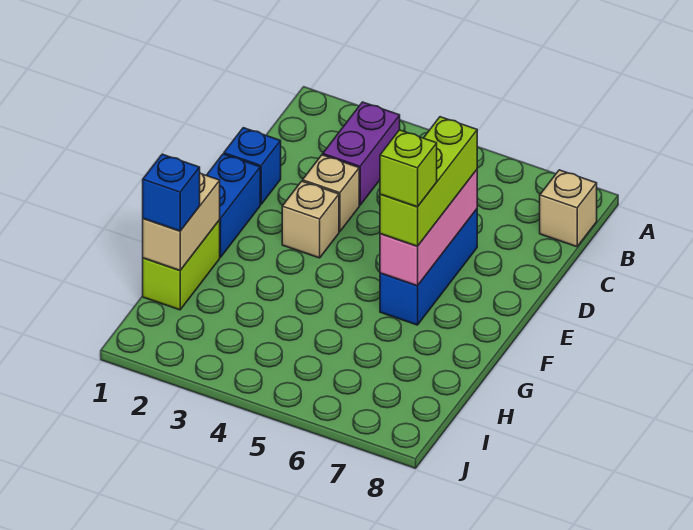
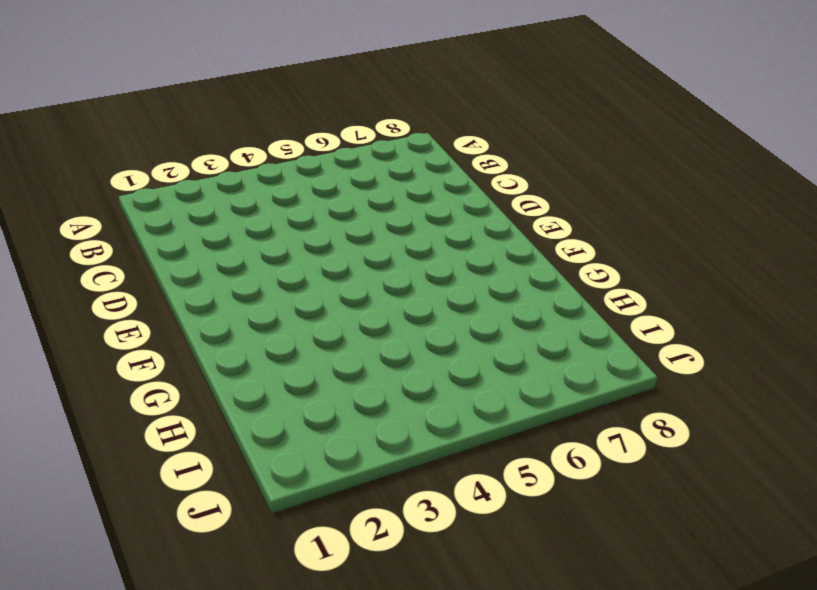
none -> purple 1x2 brick [323,102,400,205]
none -> tan 1x1 brick [540,170,597,247]
none -> blue 1x1 brick [224,128,281,204]

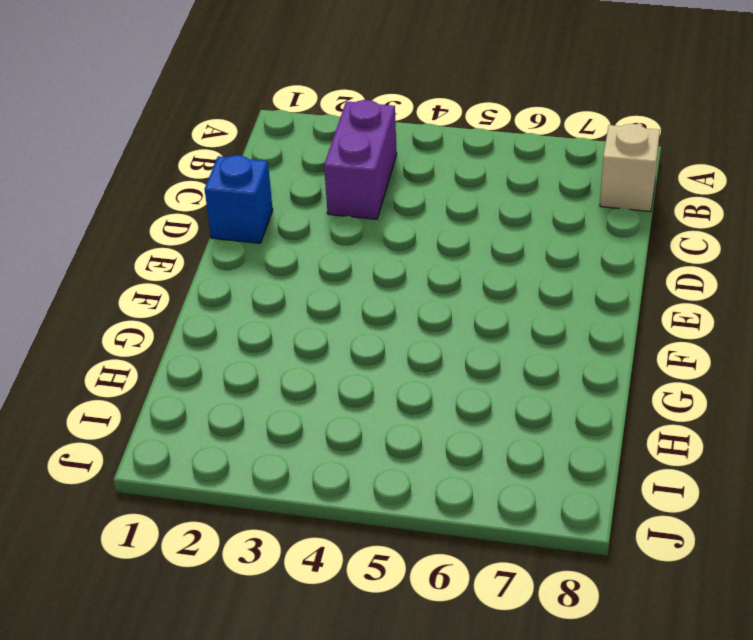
none -> tan 1x1 brick [303,155,359,232]
none -> blue 1x3 brick [380,209,477,325]
none -> blue 1x2 brick [207,154,260,257]

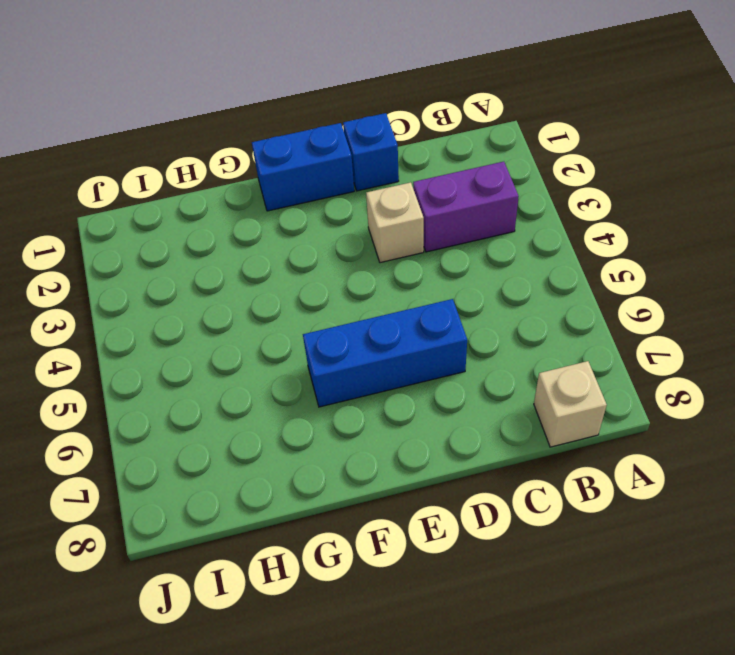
none -> tan 1x1 brick [282,181,339,258]
none -> lime 1x2 brick [143,220,220,310]
none -> pink 1x3 brick [380,170,477,286]

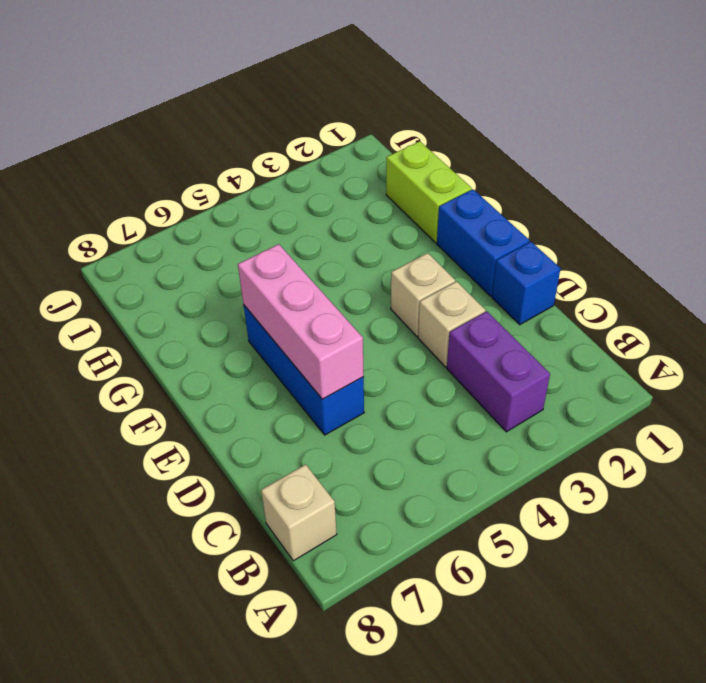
none -> tan 1x2 brick [143,173,220,271]
none -> lime 1x3 brick [380,117,477,246]
none -> blue 1x1 brick [143,154,200,231]

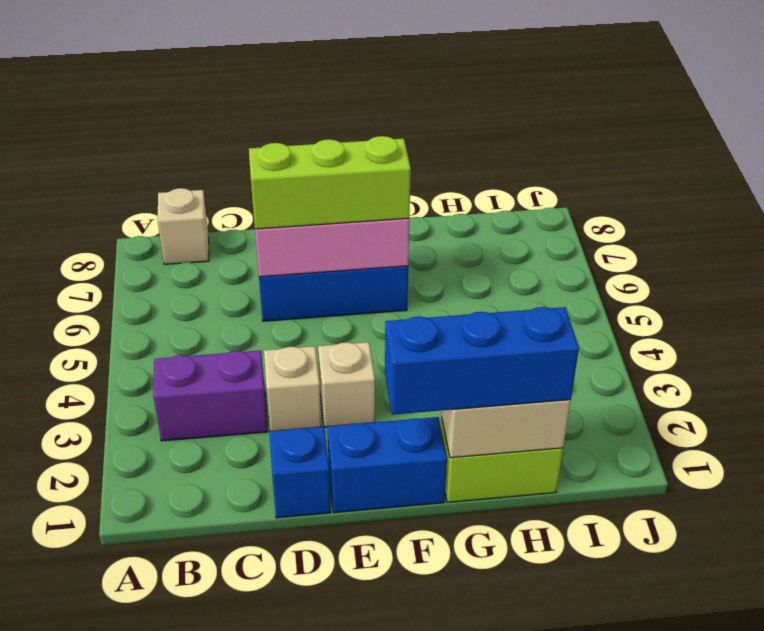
blue 1x3 brick [385,307,579,415] -> blue 1x1 brick [143,154,200,231]
none -> lime 1x1 brick [380,130,437,207]

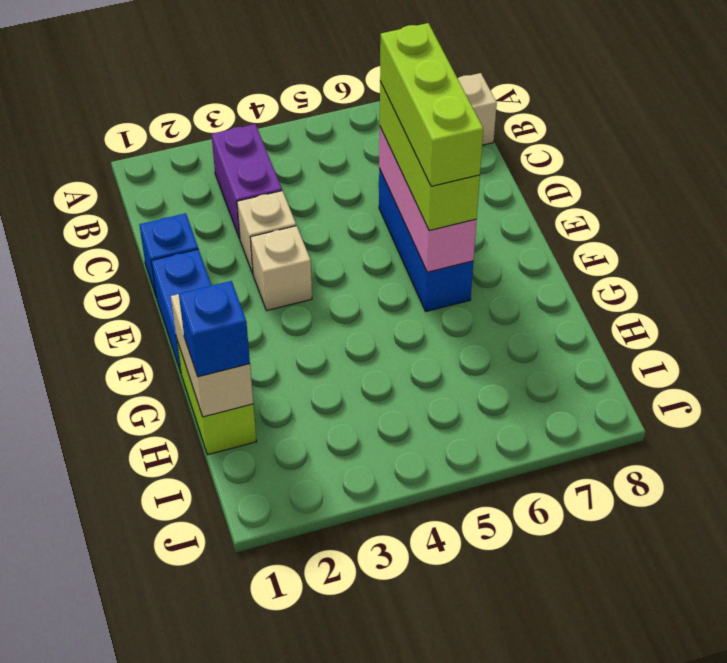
lime 1x3 brick [380,23,483,186] -> lime 1x1 brick [380,130,437,207]

